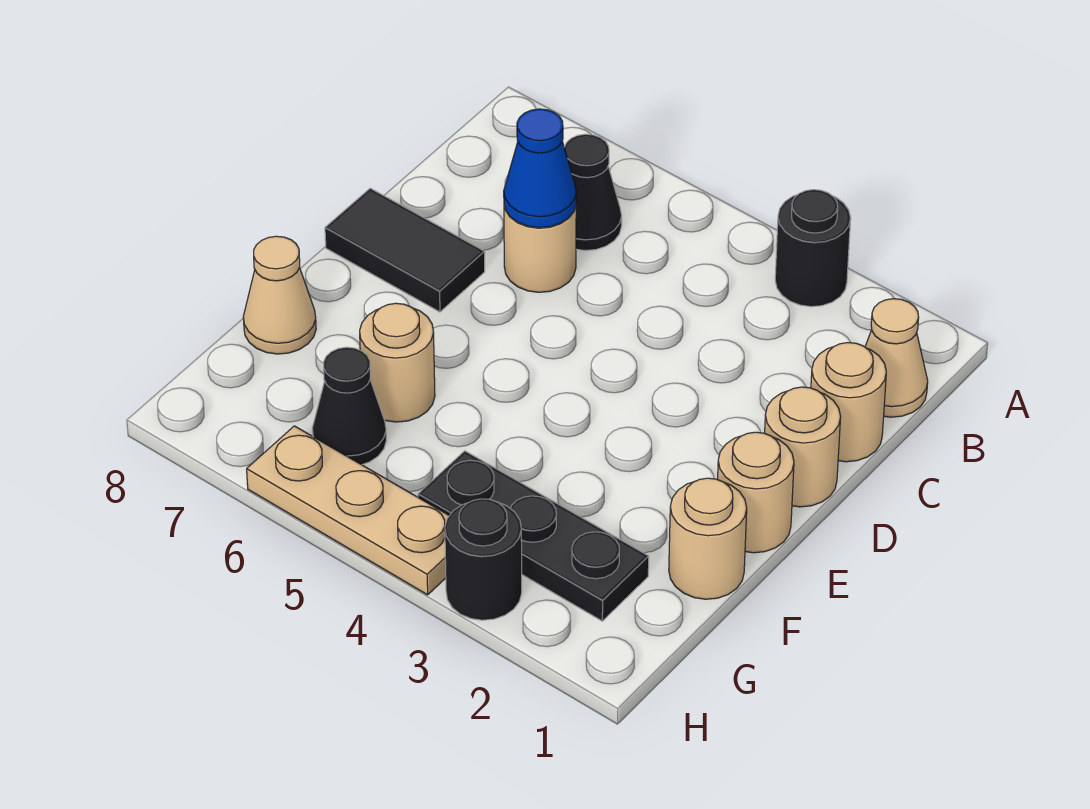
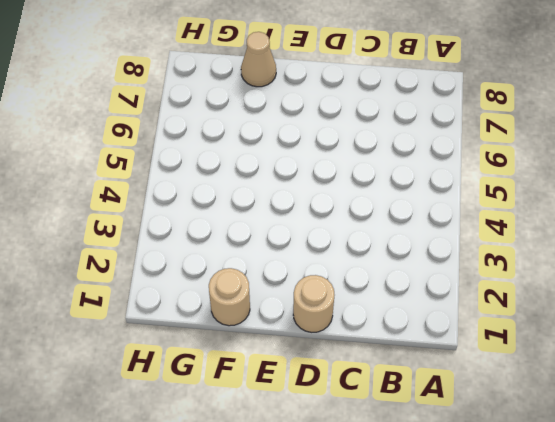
none -> black 1x1 round brick [775,190,851,307]
none -> tan 1x1 cone [865,299,928,417]
none -> black 1x1 cone [564,134,622,250]

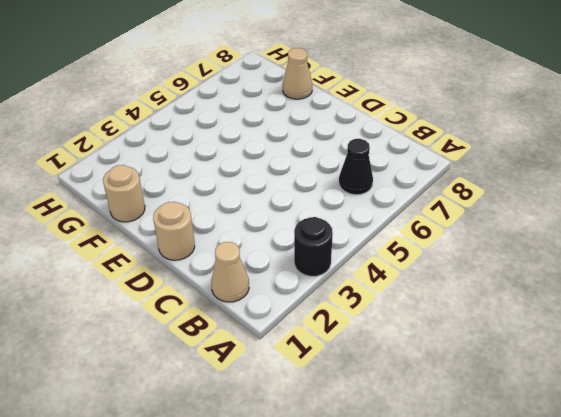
none -> tan 1x1 round brick [811,343,886,462]
none -> tan 1x1 round brick [504,206,576,292]
none -> black 1x2 tile [325,188,485,312]

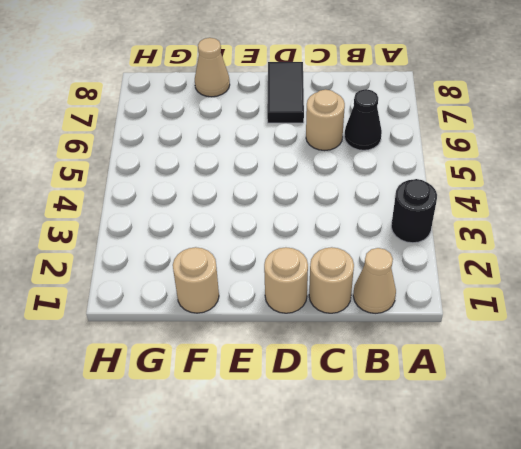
none -> tan 1x1 round brick [718,432,794,553]
none -> tan 1x1 round brick [360,303,435,422]
none -> black 1x3 plate [418,451,649,621]

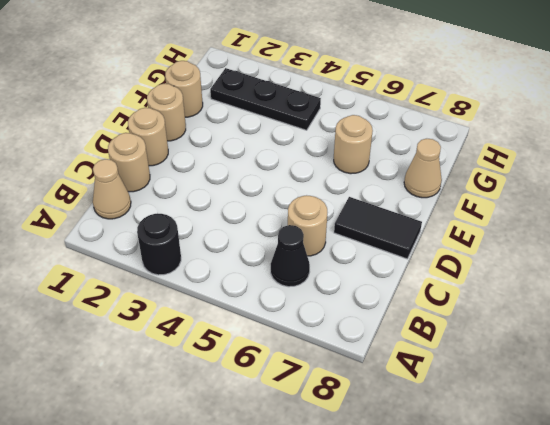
none -> black 1x1 cone [312,347,386,465]
none -> black 1x1 round brick [445,499,522,620]
none -> tan 1x3 plate [247,426,449,595]

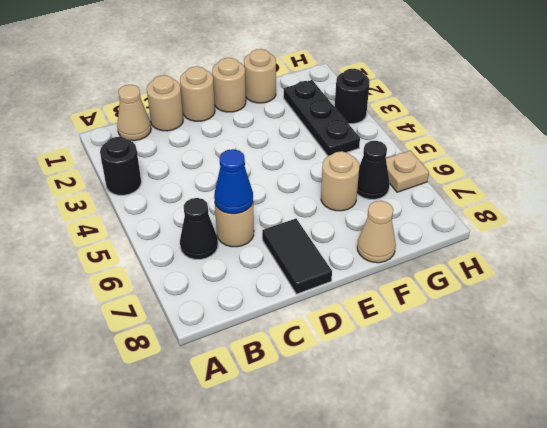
tan 1x1 plate [386,150,429,192] -> tan 1x3 plate [247,426,449,595]

